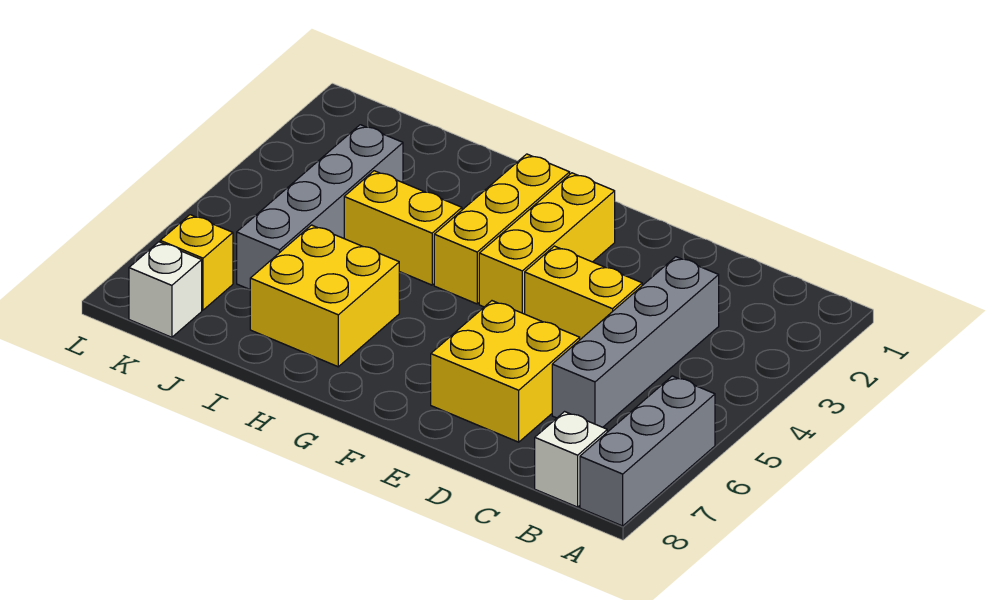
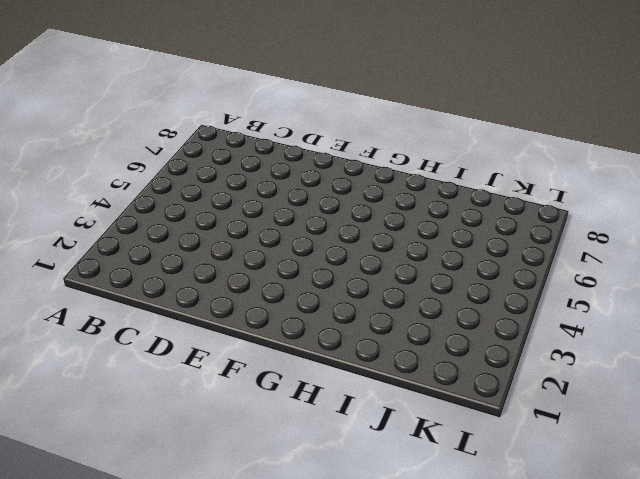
none -> grey 1x3 brick [580,376,715,526]
none -> white 1x1 brick [535,412,607,507]
none -> grey 1x4 brick [552,257,719,427]

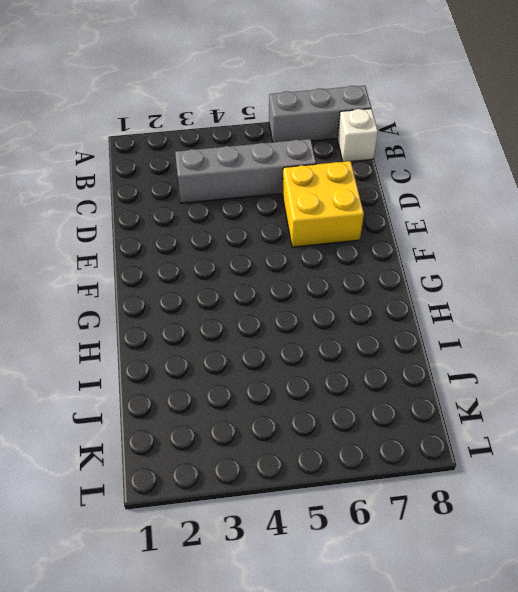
none -> yellow 1x2 brick [525,246,642,339]
none -> yellow 1x3 brick [479,173,615,314]
none -> yellow 1x3 brick [434,154,570,304]

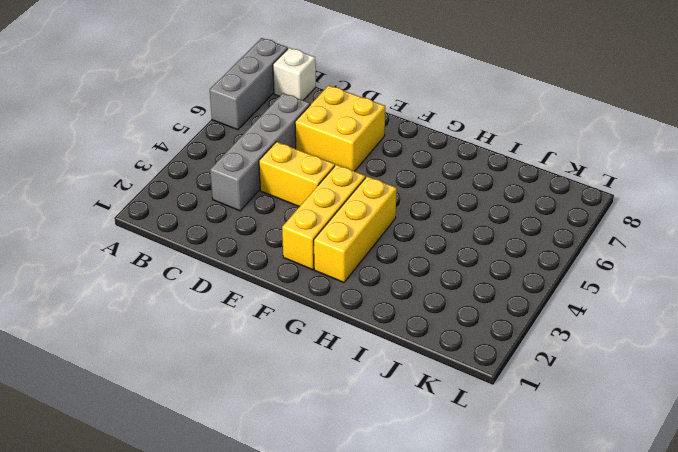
none -> yellow 1x2 brick [344,171,462,285]
none -> yellow 2x2 brick [250,225,399,367]
none -> grey 1x4 brick [237,125,403,289]

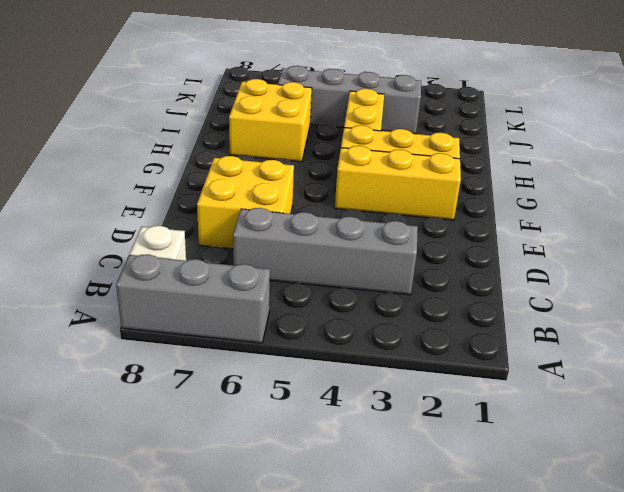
none -> yellow 1x2 brick [525,246,642,339]
none -> yellow 1x1 brick [160,215,233,310]
none -> white 1x1 brick [129,242,202,337]

